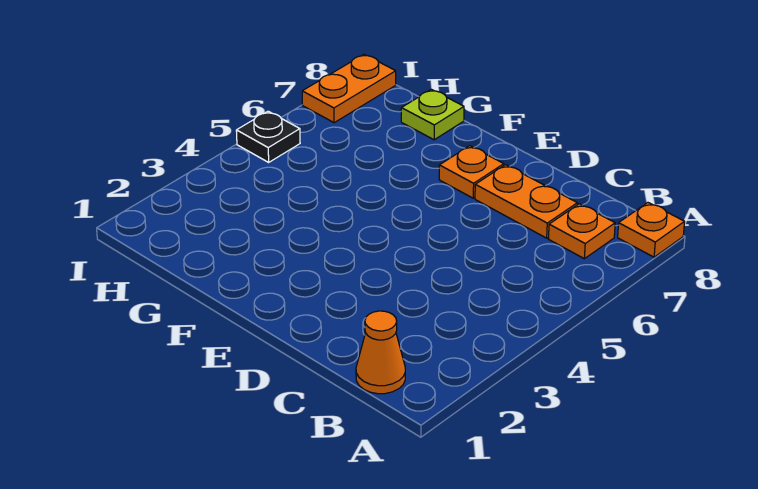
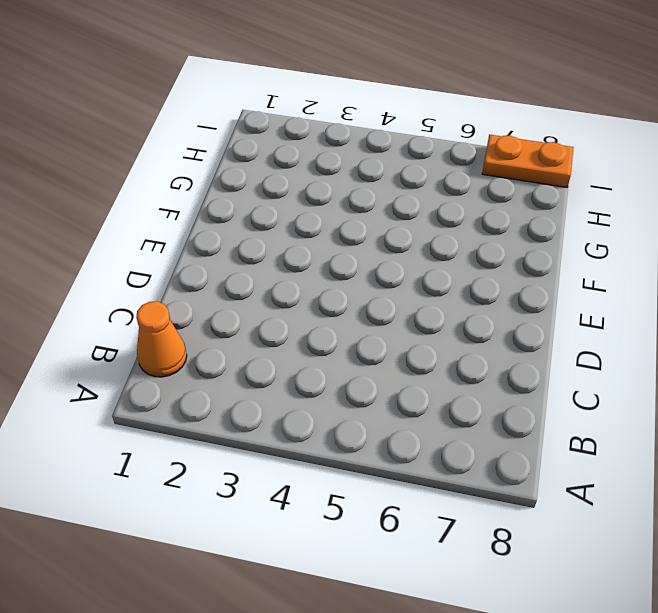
none -> orange 1x1 plate [618,203,685,257]
none -> orange 1x1 plate [548,204,615,259]

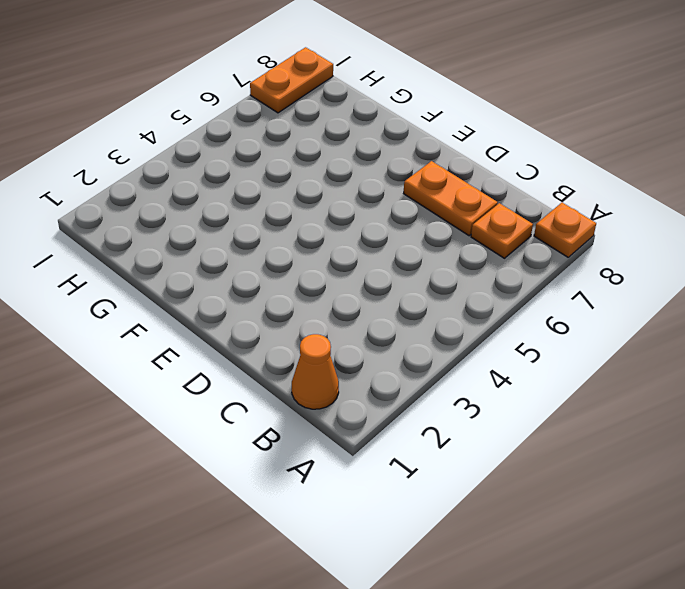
none -> orange 1x1 plate [439,146,504,198]
none -> lime 1x1 plate [401,89,464,140]

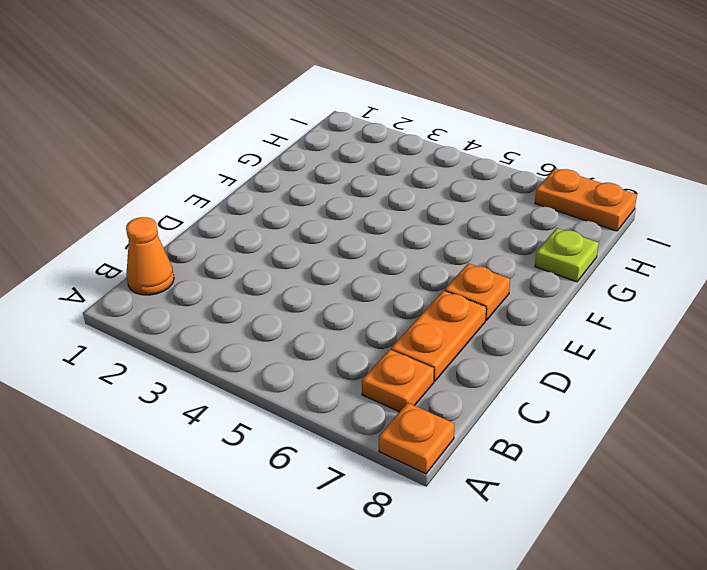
none -> black 1x1 plate [236,111,300,162]

